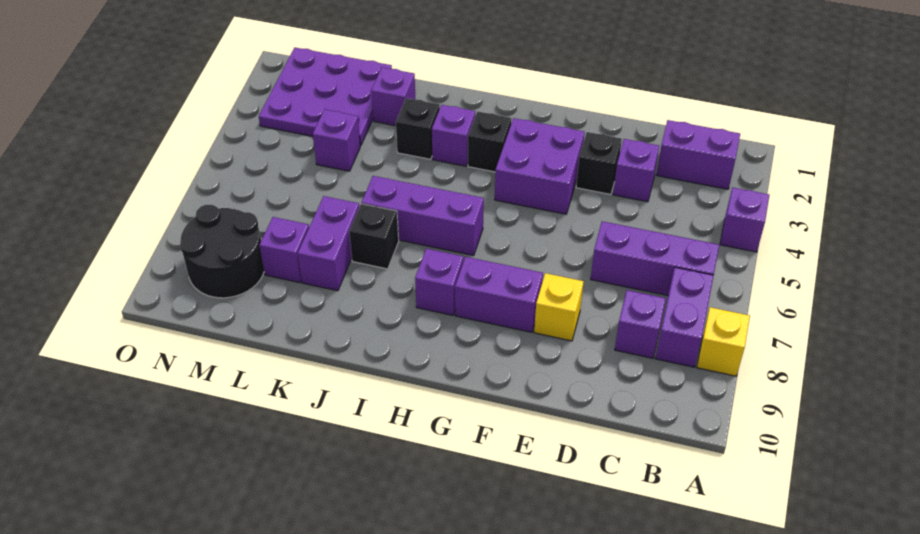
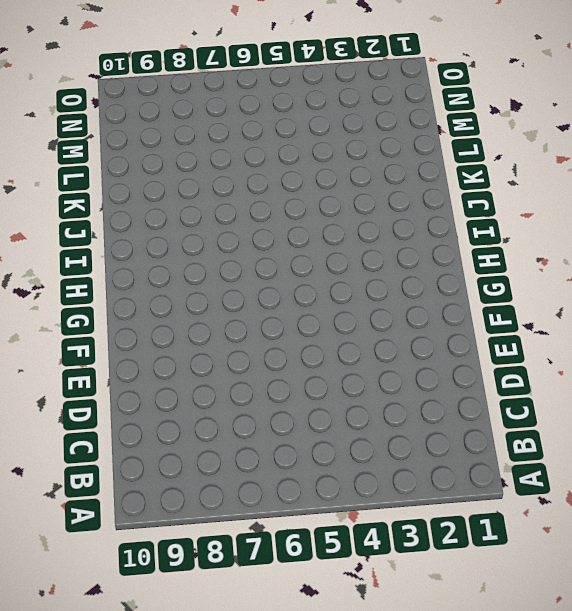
none -> purple 1x1 brick [720,187,769,252]
none -> yellow 1x1 brick [697,307,750,376]
none -> purple 1x2 brick [656,120,740,189]

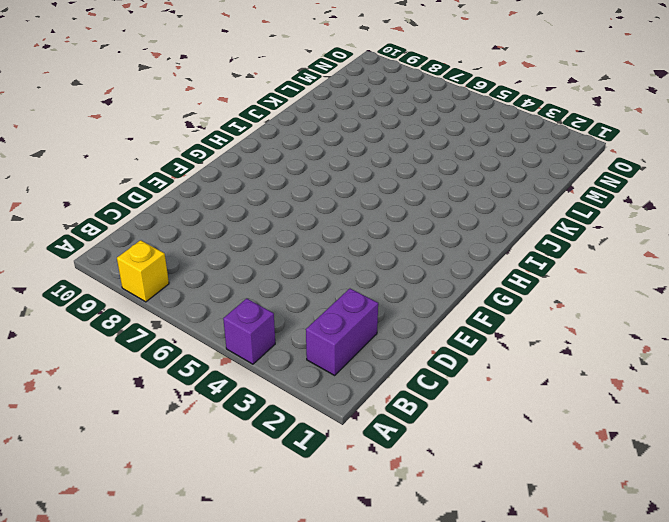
none -> purple 1x3 brick [591,221,719,296]
none -> purple 1x2 brick [656,267,714,367]
none -> purple 1x1 brick [615,290,666,358]

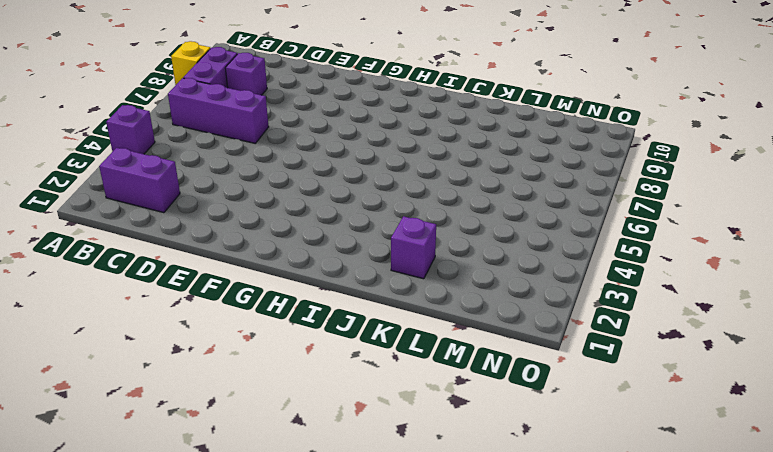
none -> purple 1x1 brick [613,139,659,202]
none -> black 1x1 brick [576,132,622,194]
none -> yellow 1x1 brick [534,273,584,341]

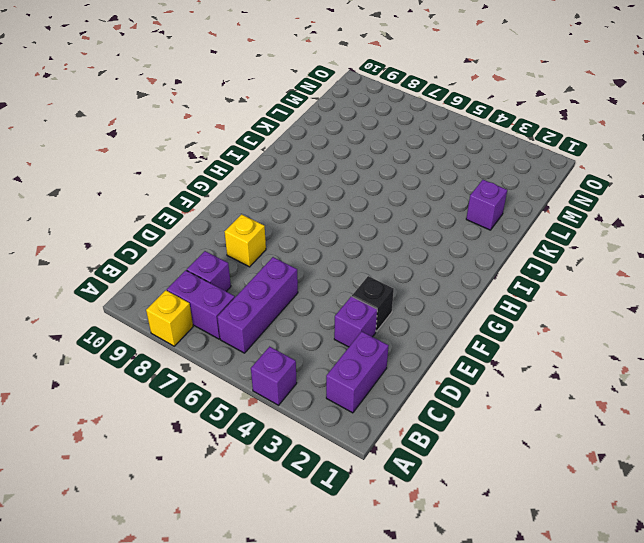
none -> purple 2x2 brick [495,118,585,214]
none -> purple 1x2 brick [455,257,543,332]
none -> black 1x1 brick [468,111,512,172]

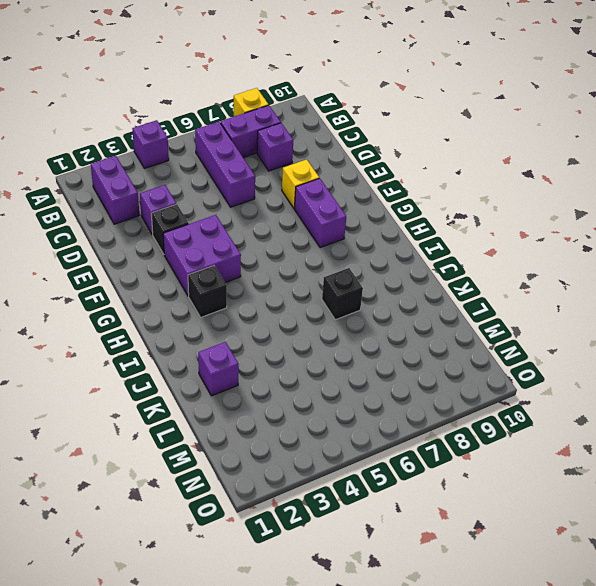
none -> purple 1x3 brick [362,176,484,255]
none -> purple 1x1 brick [415,249,463,315]
none -> purple 1x1 brick [432,105,475,166]

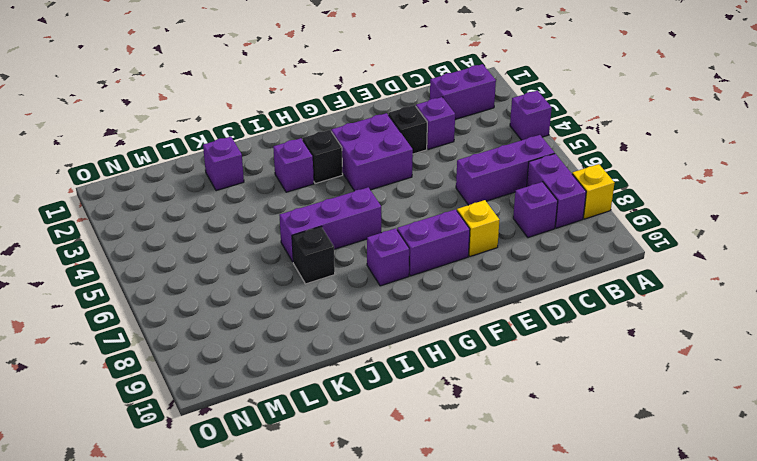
none -> black 1x1 brick [396,98,440,159]
none -> purple 1x2 brick [298,196,359,291]
none -> purple 3x3 plate [259,48,392,146]

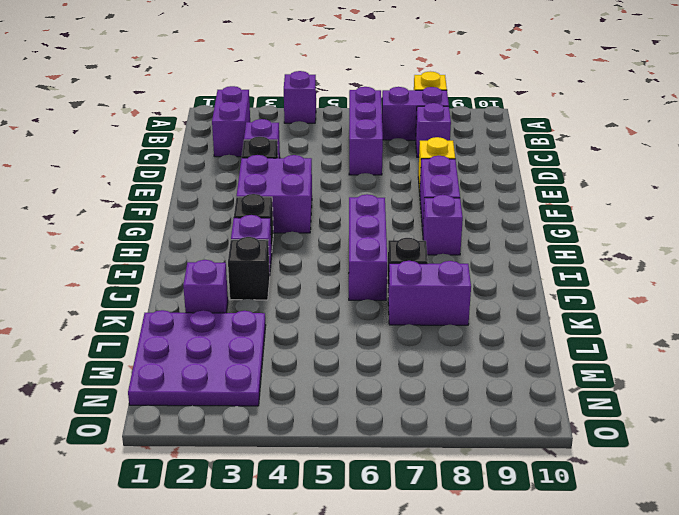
none -> purple 1x1 brick [313,109,360,171]
none -> purple 1x1 brick [259,217,309,283]
none -> black 2x2 round brick [180,205,264,298]

